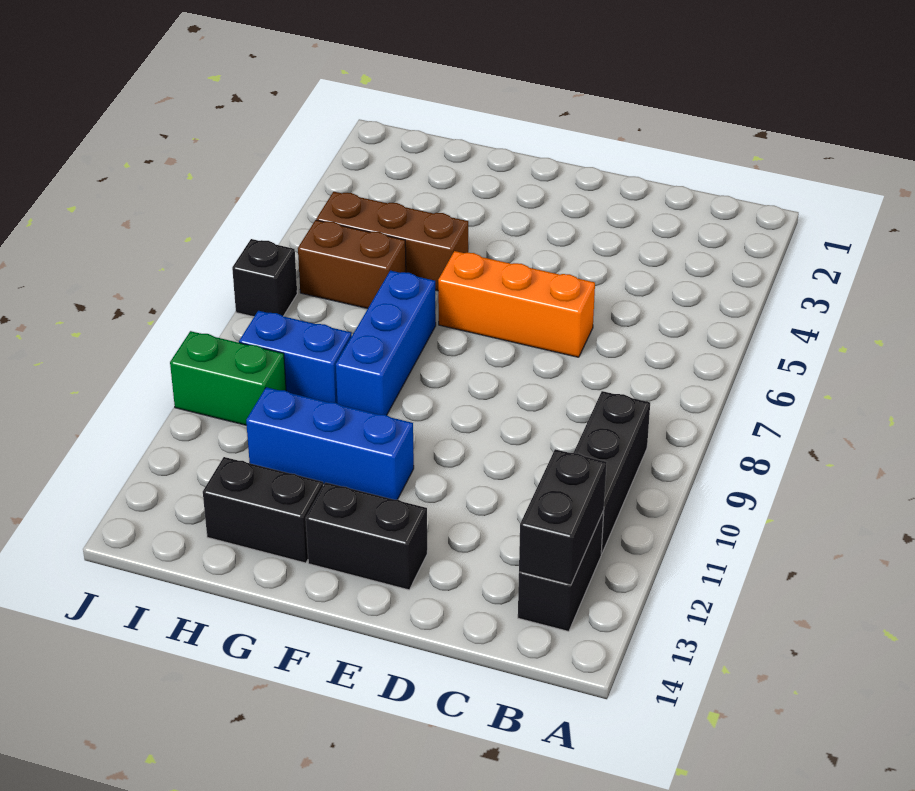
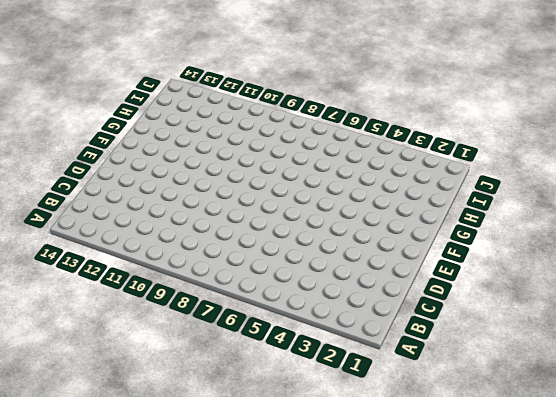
none -> black 1x3 brick [574,391,650,554]
none -> black 1x2 brick [518,511,604,631]
none -> orange 1x3 brick [438,251,595,357]

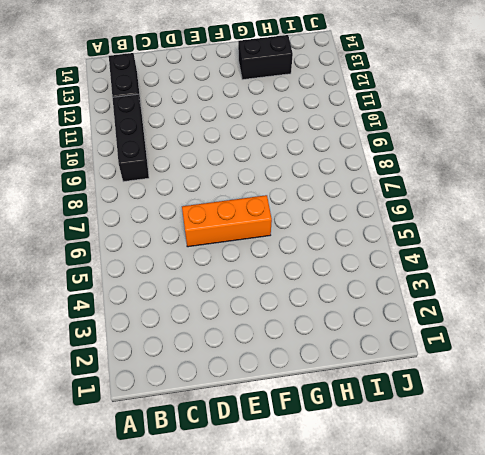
none -> black 1x2 brick [306,482,427,590]
none -> blue 1x3 brick [246,387,414,500]
none -> brown 1x3 brick [316,192,468,291]

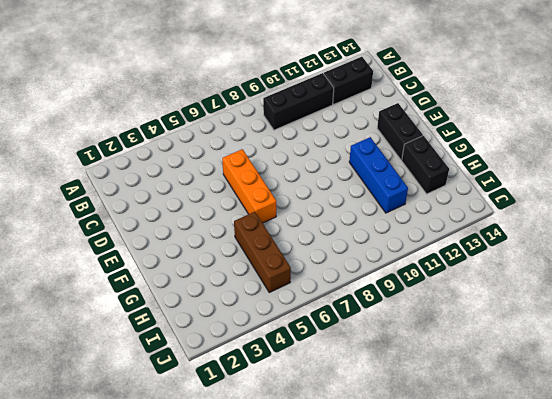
none -> blue 1x3 brick [336,271,436,415]
none -> brown 1x2 brick [298,220,406,309]
none -> blue 1x2 brick [239,311,352,403]

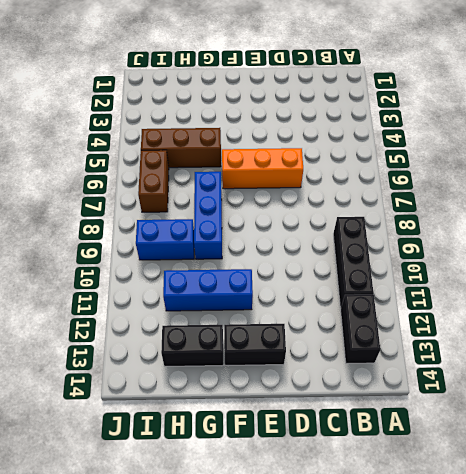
brown 1x2 brick [138,150,169,212] -> brown 1x2 brick turned to [298,220,406,309]
none -> green 1x2 brick [170,331,286,425]
none -> black 1x1 brick [232,239,297,317]
none -> black 1x2 brick [519,449,607,585]

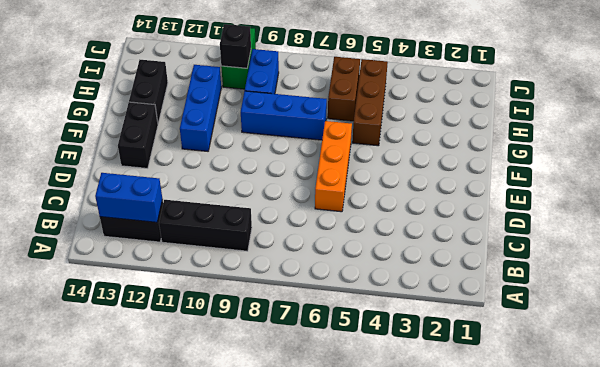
blue 1x2 brick [95,173,163,222] -> black 1x2 brick [519,449,607,585]
black 1x1 brick [220,24,251,68] -> black 1x1 brick moved to [232,239,297,317]

